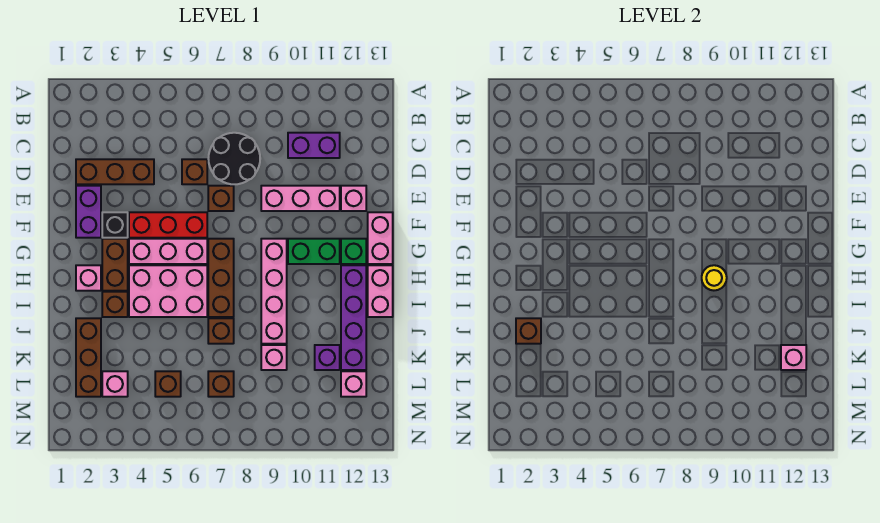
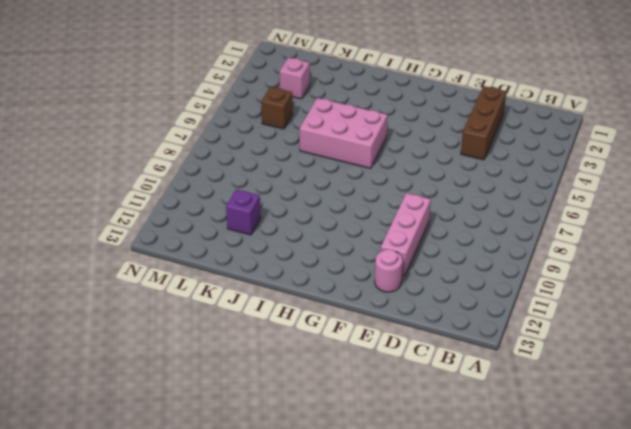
pink 1x1 round brick [375,249,402,292] -> pink 1x1 brick [341,186,366,211]
pink 2x3 brick [300,98,388,168] -> pink 2x3 brick turned to [129,265,207,317]
none -> black 2x2 round brick [208,133,260,184]
none -> purple 1x2 brick [288,133,340,158]
none -> brown 1x1 brick [182,159,207,184]
none -> purple 1x2 brick [76,186,101,238]

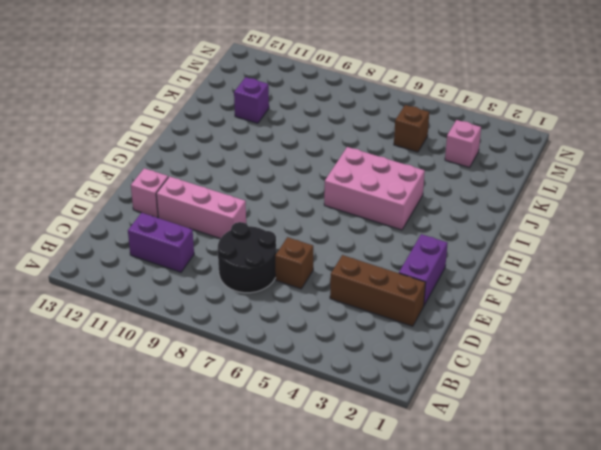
none -> brown 1x1 brick [208,186,234,211]
none -> black 1x1 brick [102,212,128,238]
none -> red 1x3 brick [129,212,207,238]
none -> pink 1x2 brick [368,212,393,264]

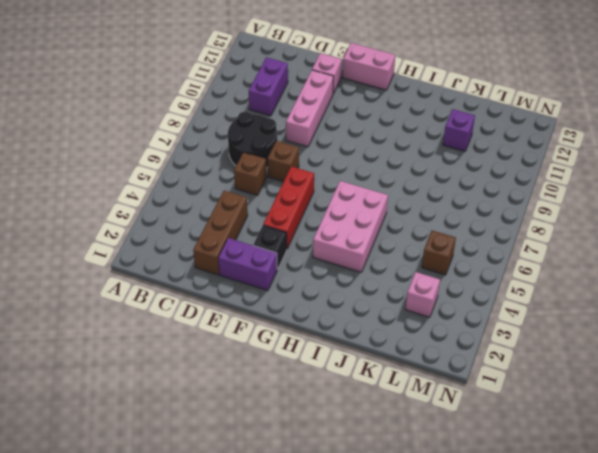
none -> brown 1x2 brick [102,239,128,291]
none -> pink 1x3 brick [129,239,207,264]
none -> brown 1x3 brick [208,239,234,317]
none -> pink 1x4 brick [261,239,287,344]

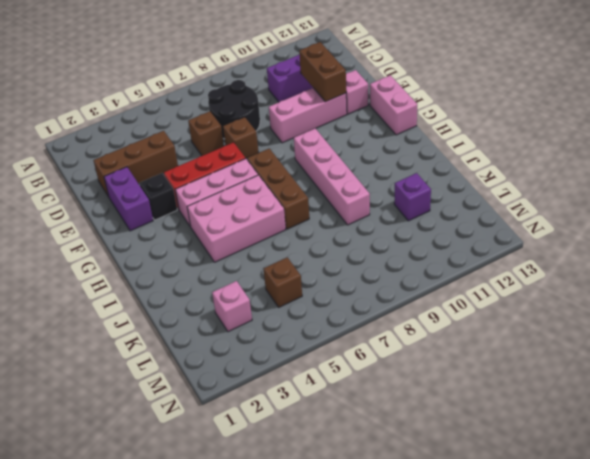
brown 1x2 brick [299,42,346,102] -> brown 1x2 brick moved to [102,239,128,291]
none -> green 1x2 brick [288,239,340,264]
none -> green 1x1 brick [341,239,366,264]
none -> pink 1x1 brick [76,265,101,291]
none -> purple 1x4 brick [341,265,366,370]

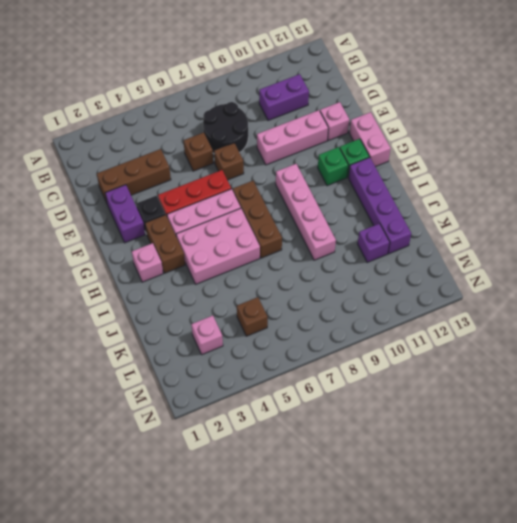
green 1x1 brick [318,147,348,186] -> green 1x2 brick [288,239,340,264]
none -> pink 1x2 brick [368,265,393,317]
none -> brown 1x1 brick [102,292,128,317]
none -> brown 1x3 brick [76,318,101,397]
none -> brown 1x1 brick [208,318,234,344]

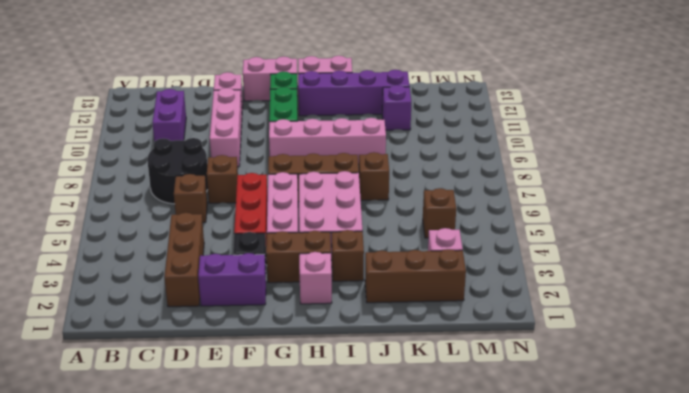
none -> pink 1x1 brick [261,345,287,370]
none -> brown 1x1 brick [208,371,234,397]
none -> pink 1x1 brick [341,371,366,397]
none -> yellow 1x1 round brick [702,265,727,290]

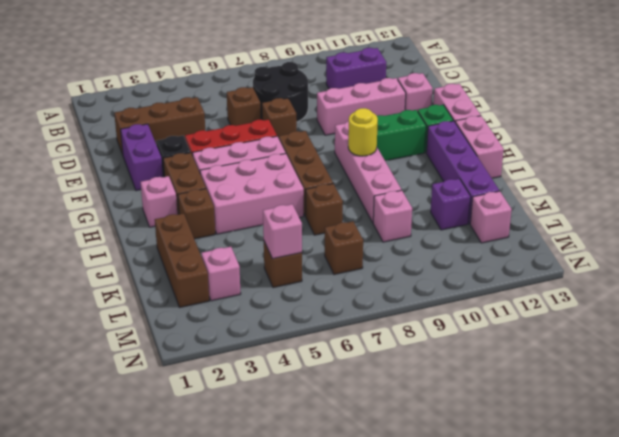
pink 1x1 brick [263,204,302,259] -> pink 1x1 brick moved to [781,345,806,370]
none -> brown 1x1 brick [516,318,541,344]

